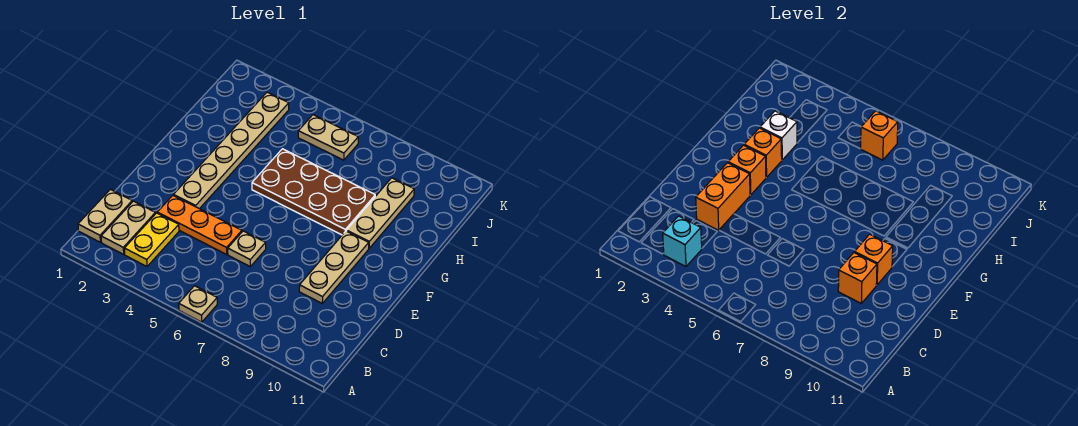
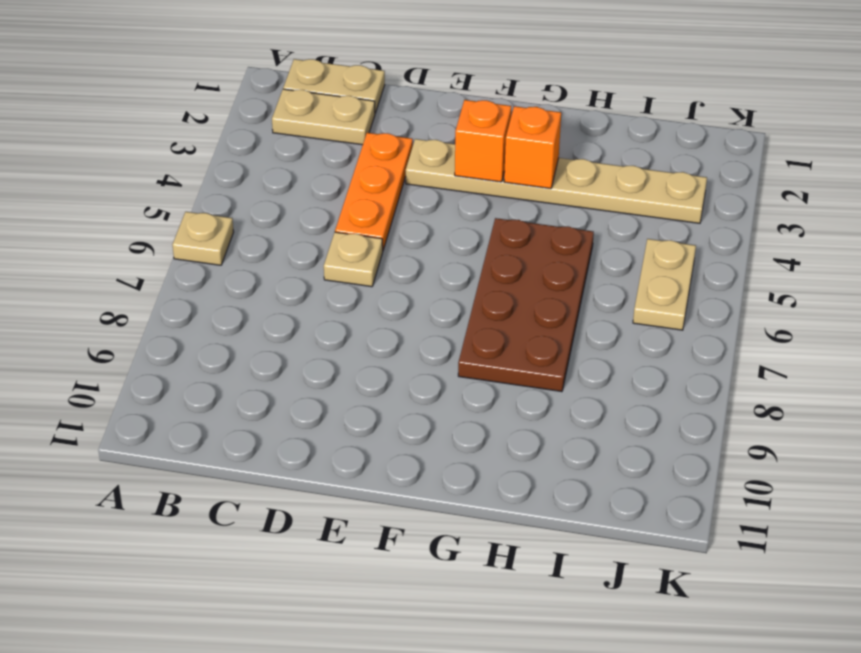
none -> yellow 1x2 plate [124,213,179,266]
none -> tan 1x3 plate [299,231,369,303]
none -> tan 1x3 plate [347,178,414,248]

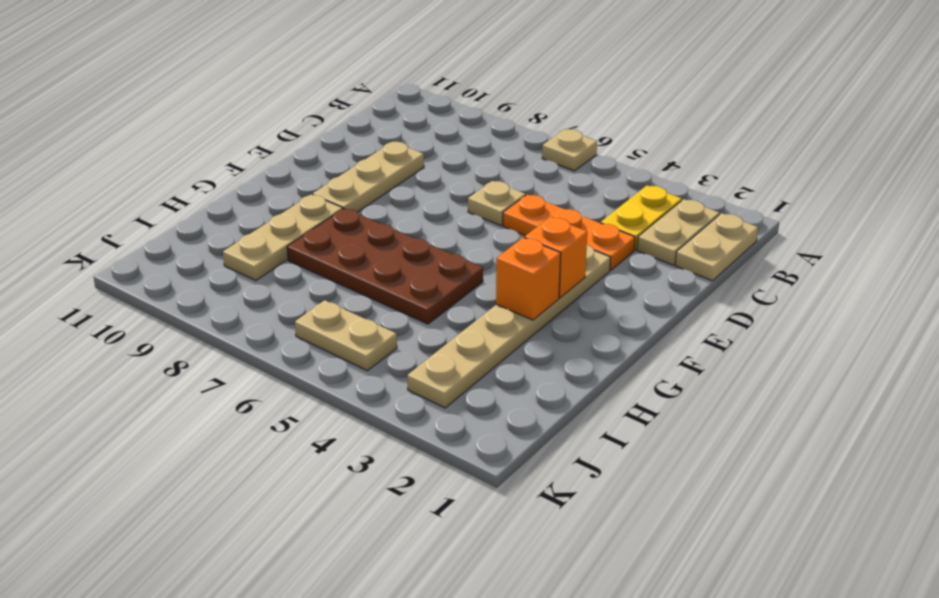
none -> cyan 1x1 brick [663,216,702,266]
none -> orange 1x2 brick [696,163,750,230]
none -> orange 1x1 brick [838,253,877,303]

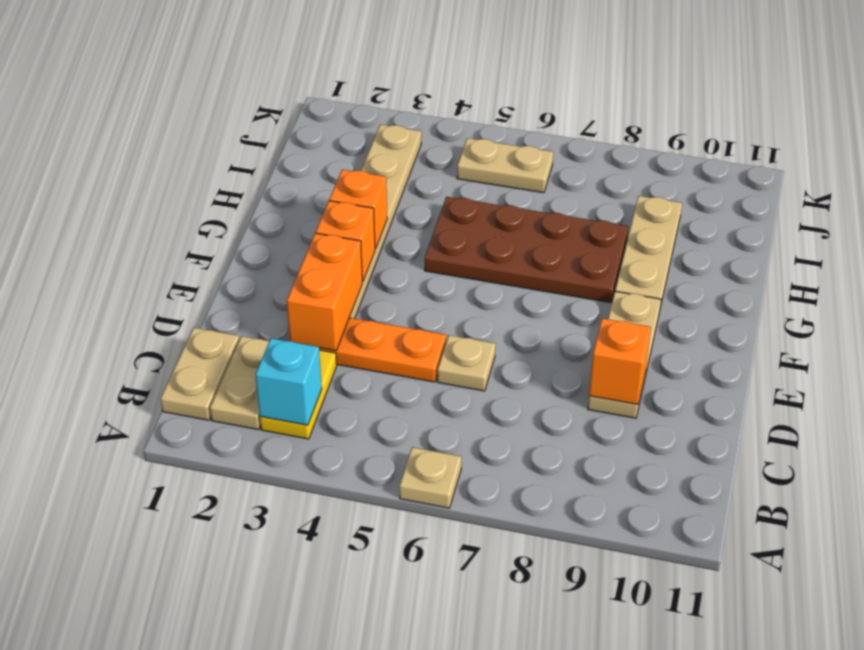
none -> orange 1x1 brick [855,234,893,285]
none -> white 1x1 brick [760,111,797,160]
none -> orange 1x1 brick [861,111,898,160]

